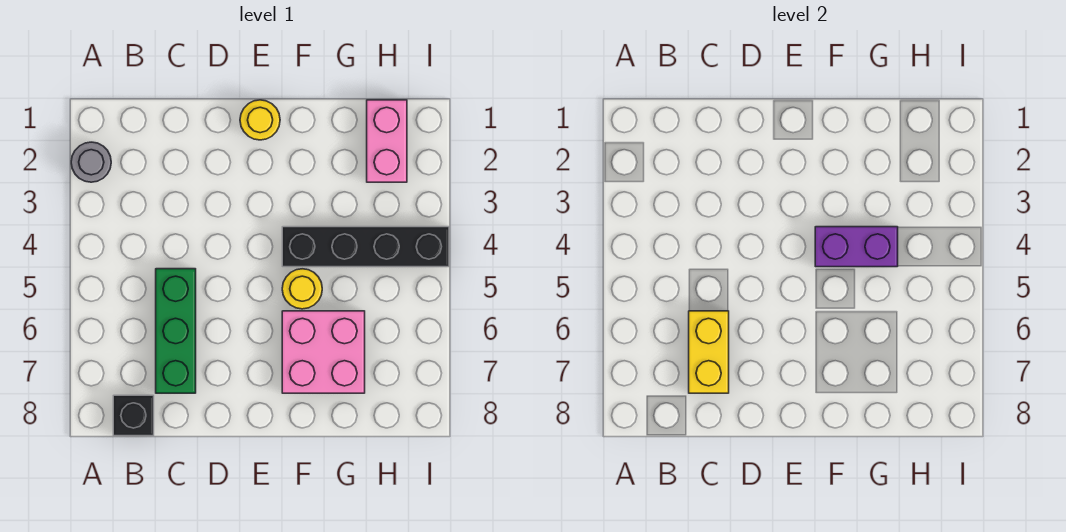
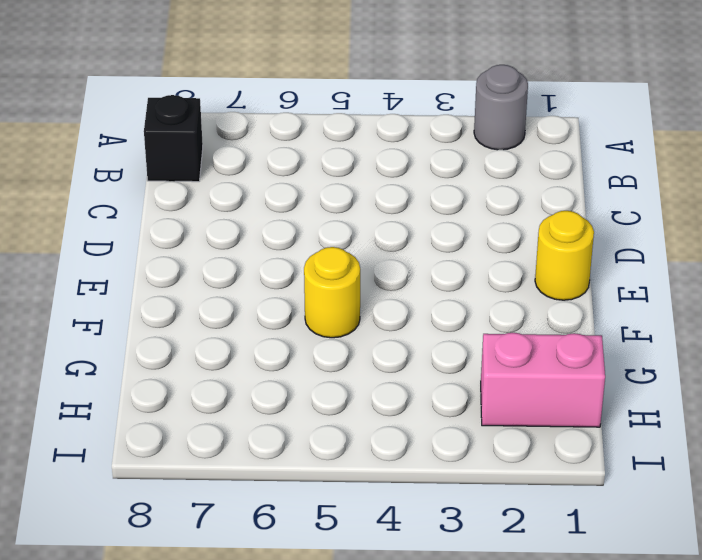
none -> green 1x3 brick [156,269,196,393]
none -> black 1x4 brick [282,227,449,267]

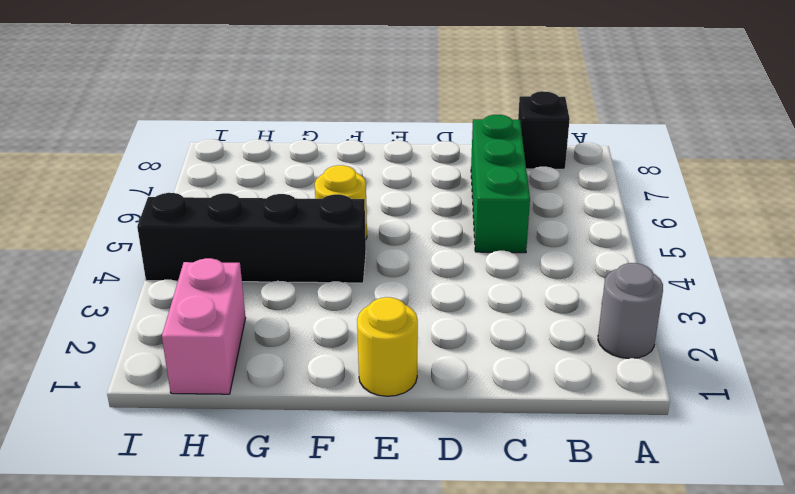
none -> pink 2x2 brick [282,311,365,393]
none -> yellow 1x2 brick [689,311,729,393]

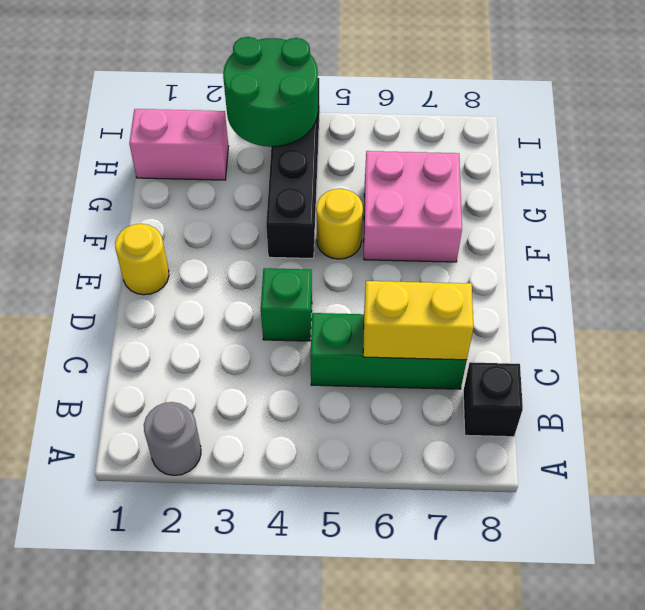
green 1x1 brick [261,268,312,341] -> none
green 2x2 round brick [223,37,318,147] -> none
none -> purple 1x2 brick [815,227,898,267]

